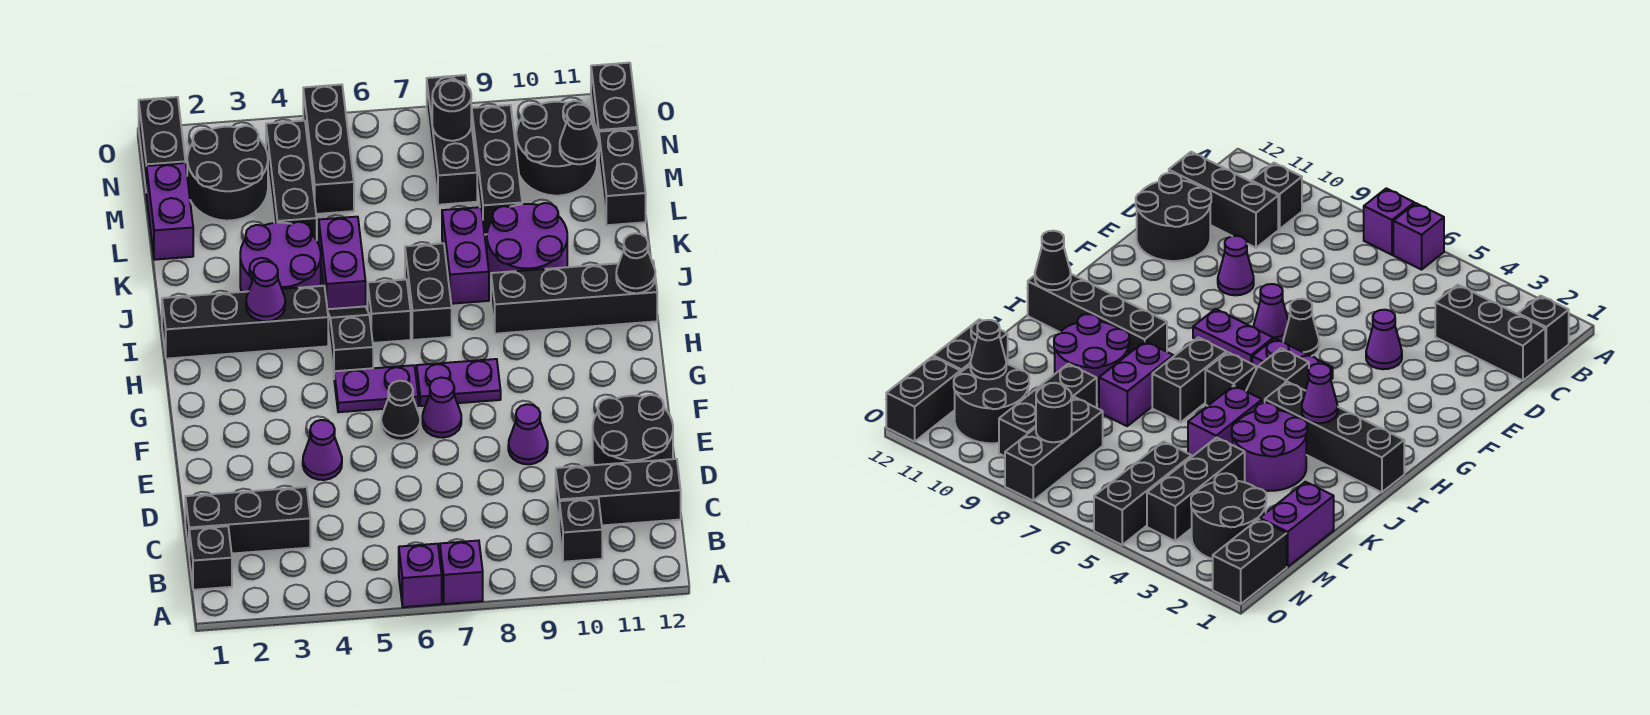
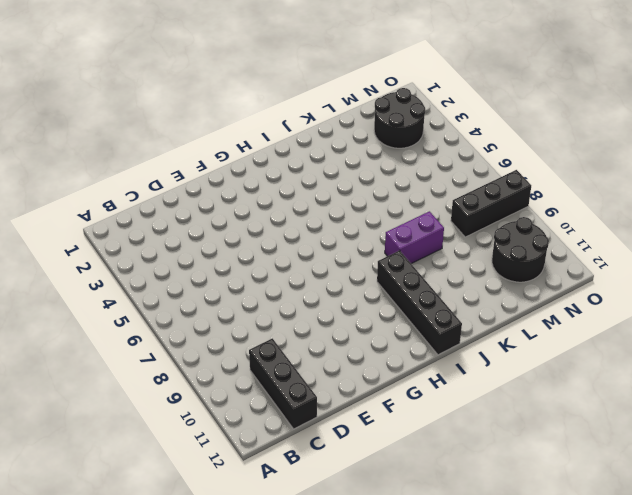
none -> purple 1x1 brick [399,544,442,607]
none -> purple 1x1 brick [440,541,483,604]
none -> black 1x1 brick [189,526,232,590]
none -> black 1x1 brick [559,498,602,562]

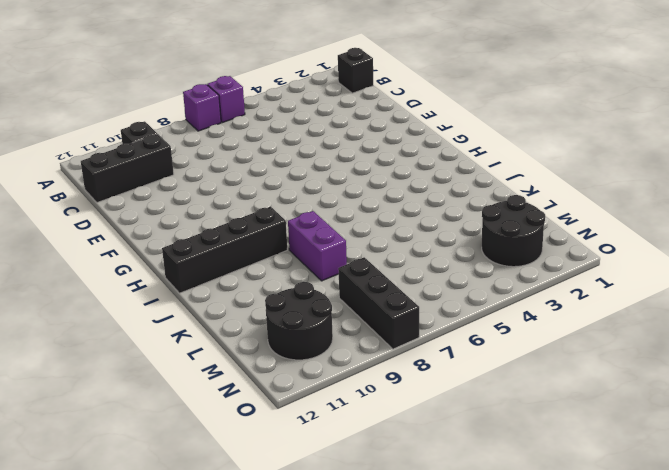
none -> black 1x3 brick [185,487,310,554]
none -> black 2x2 round brick [593,395,673,465]
none -> purple 1x1 cone [303,420,342,480]
none -> purple 1x1 cone [508,404,548,464]

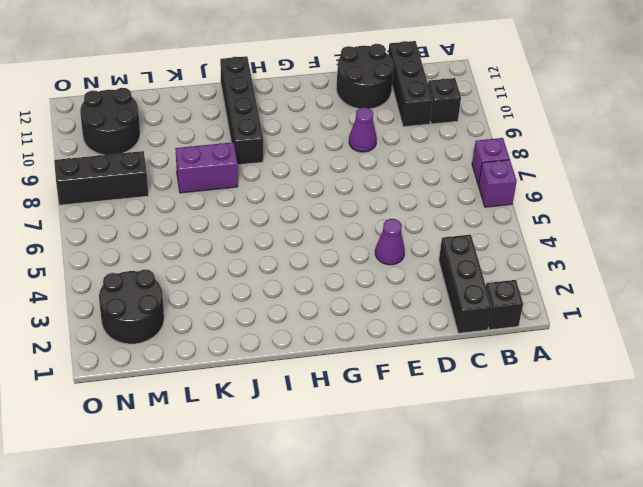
none -> black 1x1 cone [381,381,420,441]
none -> purple 1x1 cone [422,378,461,438]
none -> purple 1x2 plate [334,365,418,412]
none -> purple 1x2 plate [417,359,501,406]

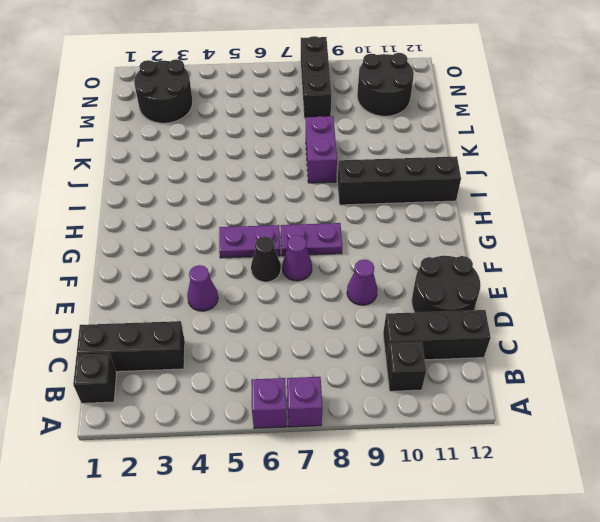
none -> black 1x2 slope [327,306,373,374]
none -> black 1x4 brick [162,286,328,359]
none -> black 1x1 brick [368,279,411,343]
none -> black 1x2 brick [405,243,452,340]

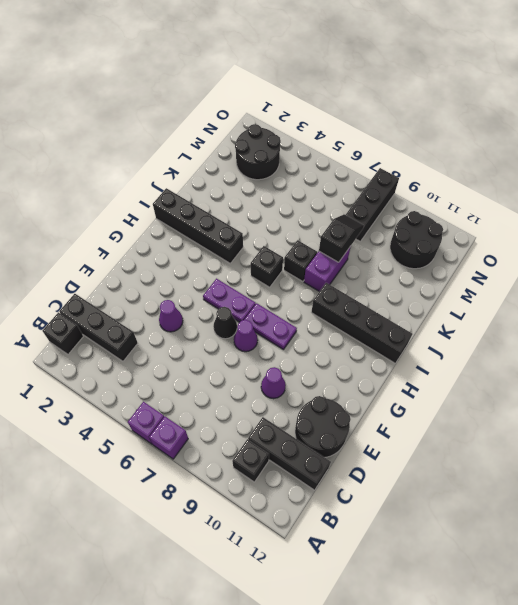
black 1x1 brick [284,240,317,282] -> black 1x2 brick [405,243,452,340]
black 1x2 slope [319,214,364,262] -> black 1x2 slope moved to [327,306,373,374]
none -> purple 2x2 round brick [240,222,321,292]
none -> purple 1x2 brick [319,217,366,309]
none -> purple 2x2 round brick [487,203,567,279]
none -> purple 1x2 brick [146,163,193,260]

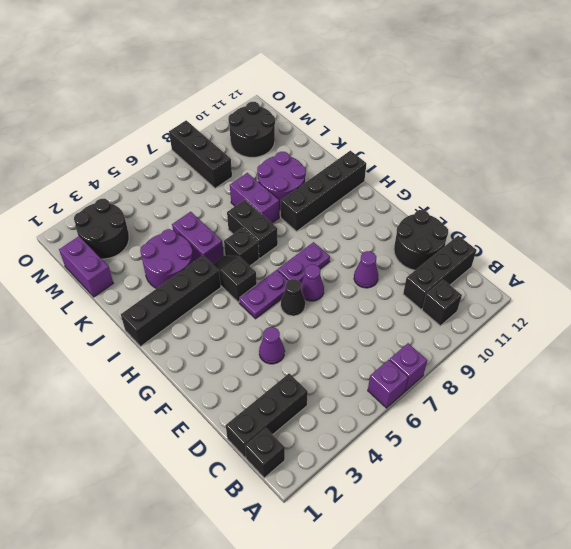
none -> black 1x3 brick [266,121,317,240]
none -> black 1x3 brick [472,105,522,235]
none -> black 1x2 brick [599,129,646,225]
none -> black 1x3 brick [303,85,354,214]

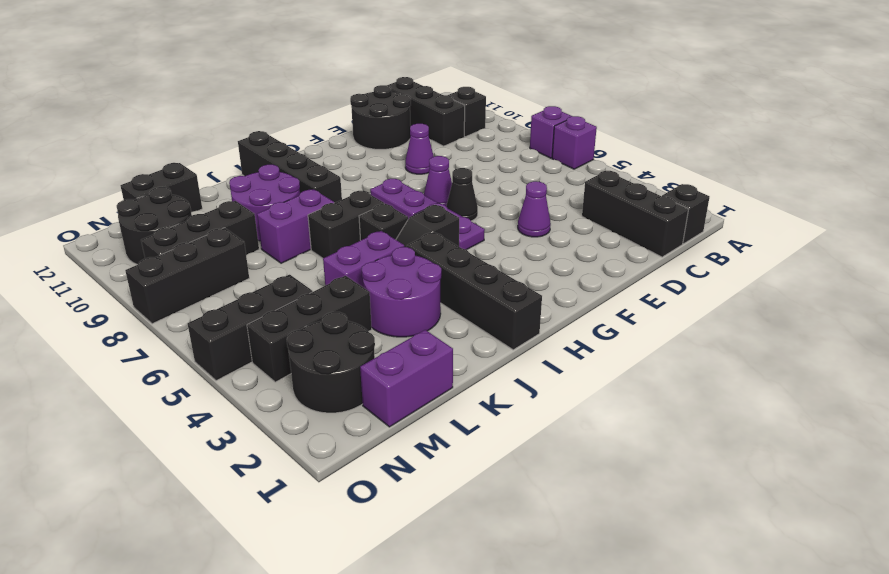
none -> black 1x2 brick [139,97,185,187]
none -> black 1x2 brick [591,63,638,157]
none -> purple 1x1 cone [246,261,285,321]
none -> black 1x1 cone [616,233,655,293]

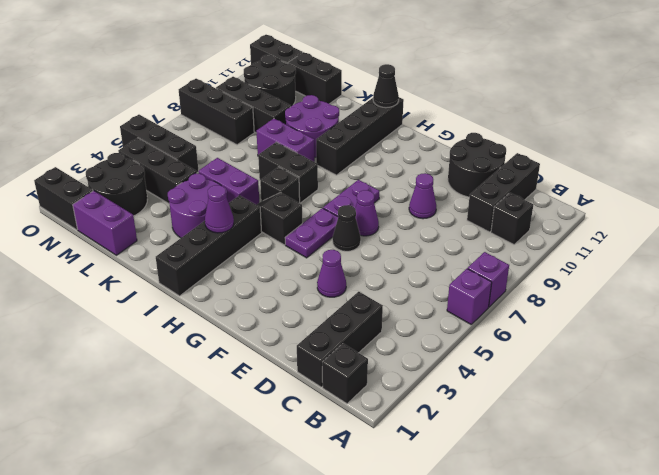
none -> black 1x1 cone [560,104,599,164]
none -> black 1x1 round brick [432,80,471,141]

